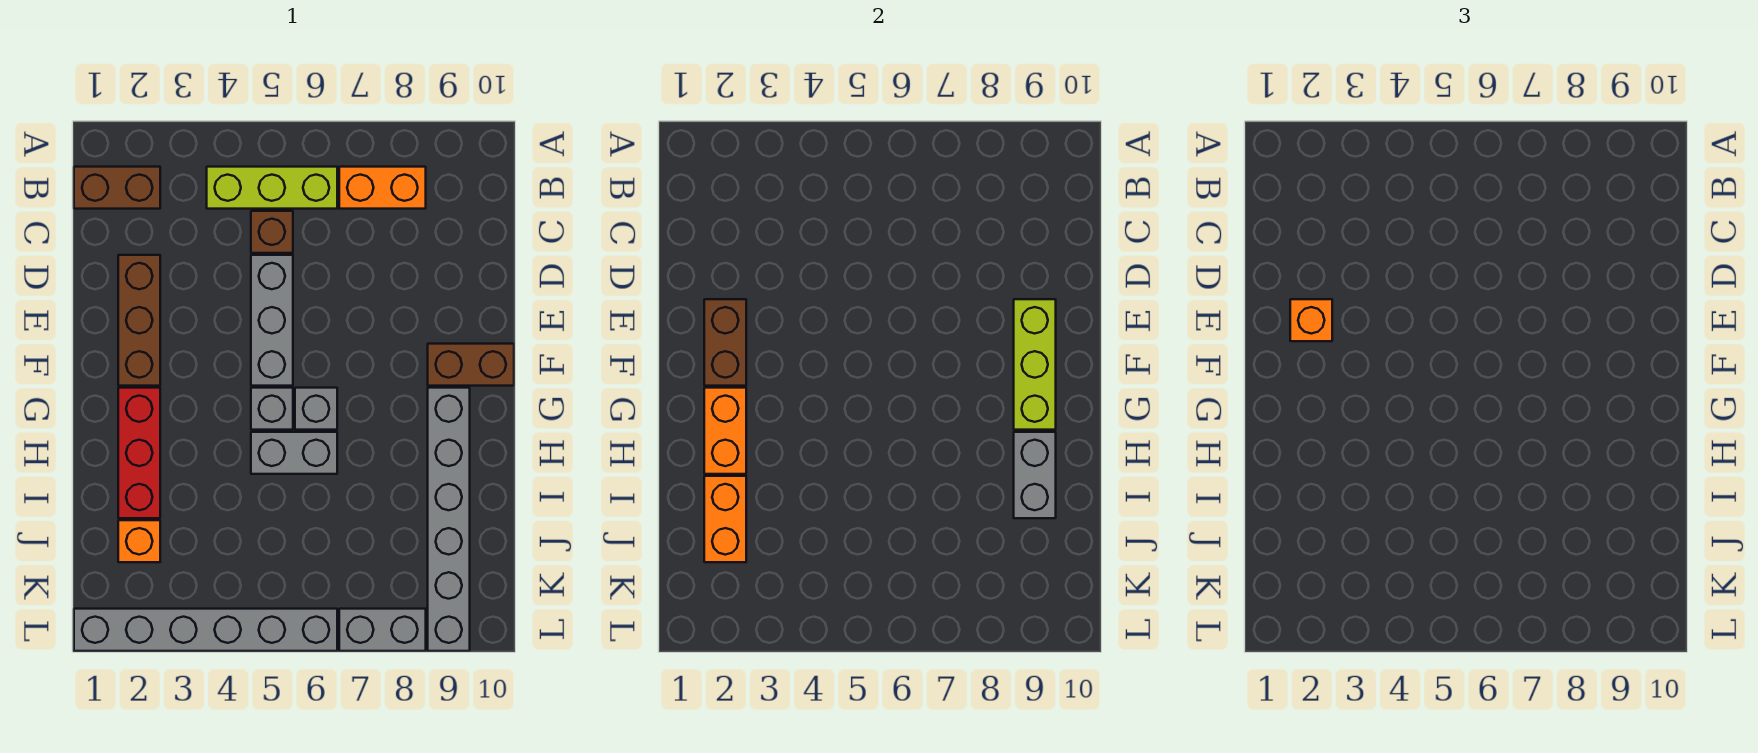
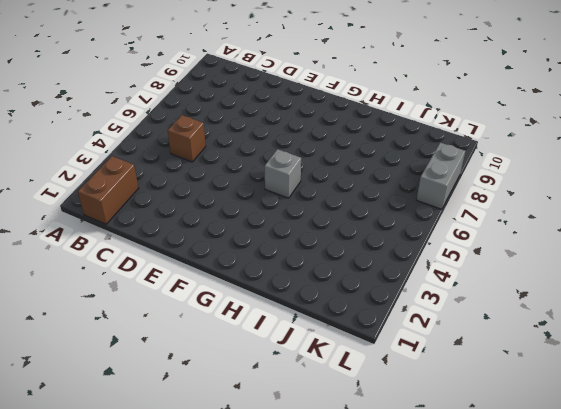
none -> lime 1x3 brick [207,167,337,209]
none -> orange 1x2 brick [339,167,426,209]
none -> brown 1x3 brick [118,255,160,386]

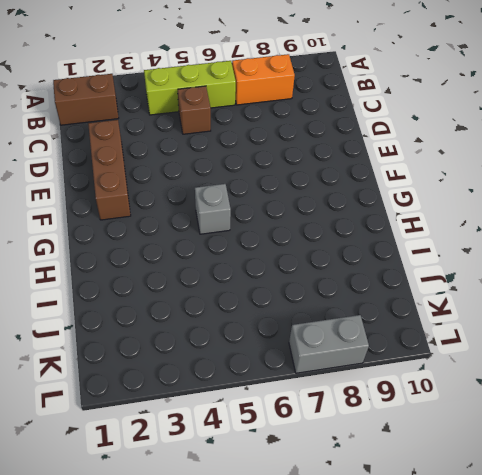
none -> grey 1x3 brick [251,255,293,386]
none -> brown 1x2 brick [428,344,514,386]
none -> red 1x3 brick [118,388,160,518]

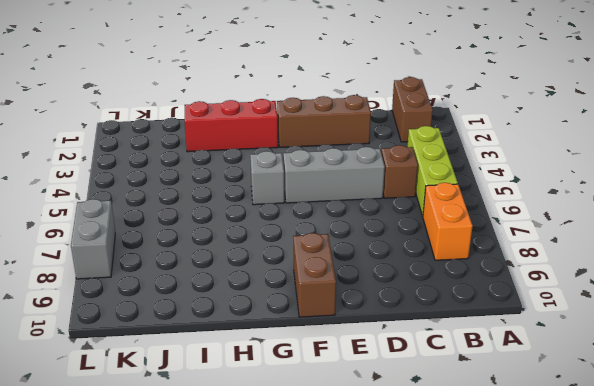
none -> grey 1x1 brick [295,388,337,430]
none -> grey 1x6 brick [428,388,470,651]
none -> grey 1x2 brick [251,432,337,474]

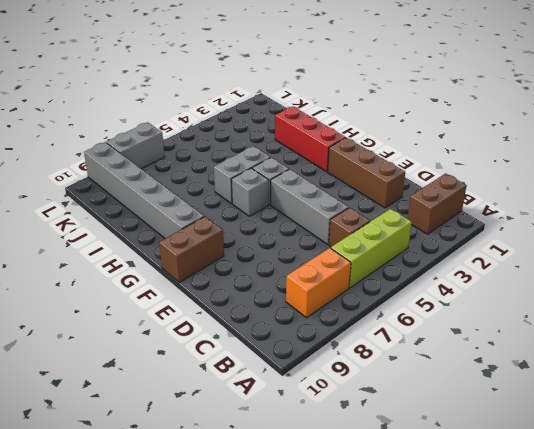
none -> orange 1x1 brick [118,520,160,562]
none -> grey 1x6 brick [74,609,337,651]
none -> brown 1x2 brick [704,299,746,386]

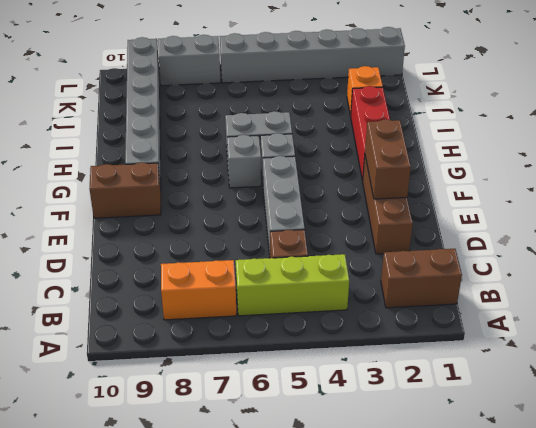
none -> lime 1x3 brick [1014,299,1056,430]
none -> orange 1x2 brick [704,388,746,474]
none -> grey 1x2 brick [1014,432,1056,518]

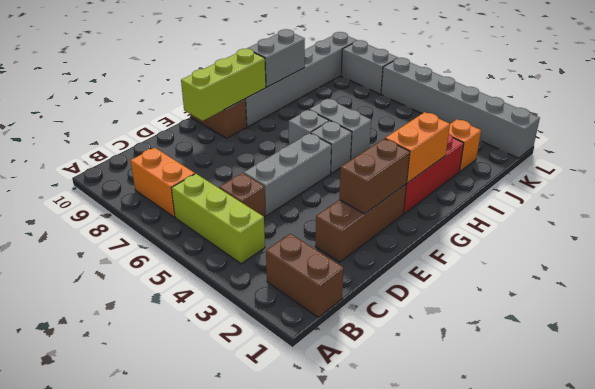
none -> orange 1x2 brick [704,476,746,562]
none -> orange 1x1 brick [1290,299,1332,341]

